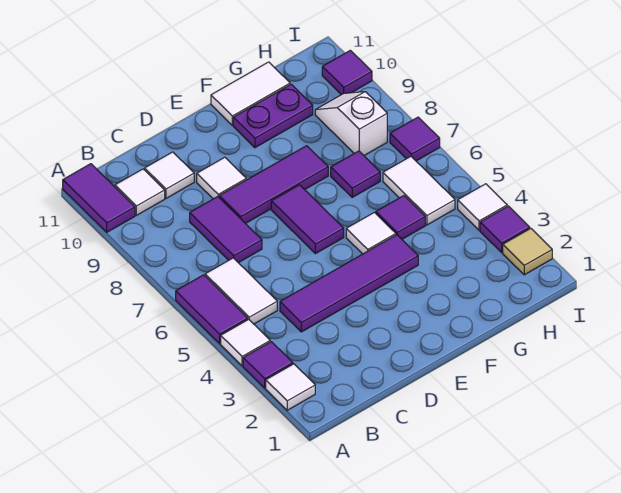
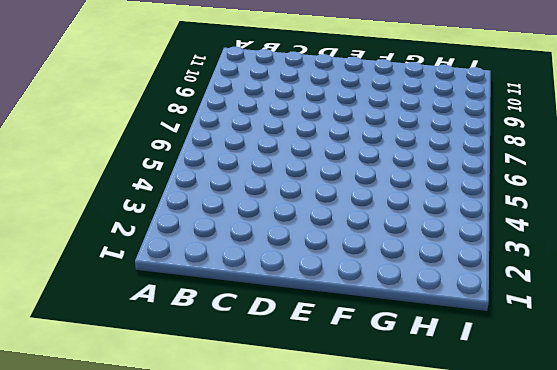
none -> white 1x1 tile [266,364,315,410]
none -> purple 1x1 tile [243,342,293,388]
none -> white 1x1 tile [221,319,270,366]

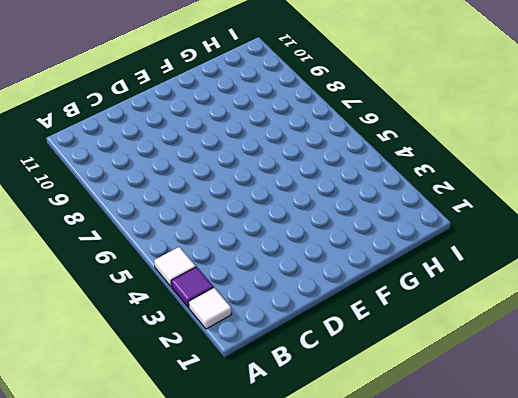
none -> purple 1x2 tile [176,275,248,343]
none -> purple 1x2 tile [63,164,135,232]
none -> white 1x2 tile [205,258,277,324]

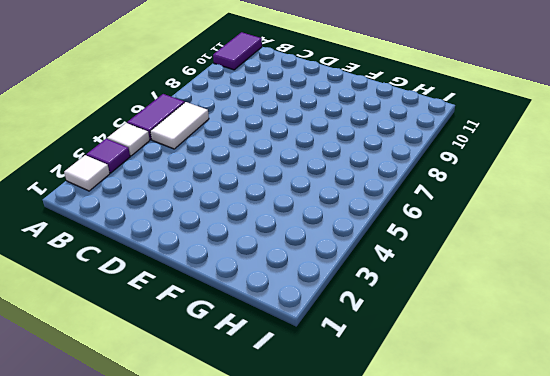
none -> white 1x1 tile [115,169,165,215]
none -> purple 1x4 tile [280,235,418,332]
none -> purple 1x2 tile [190,197,262,263]

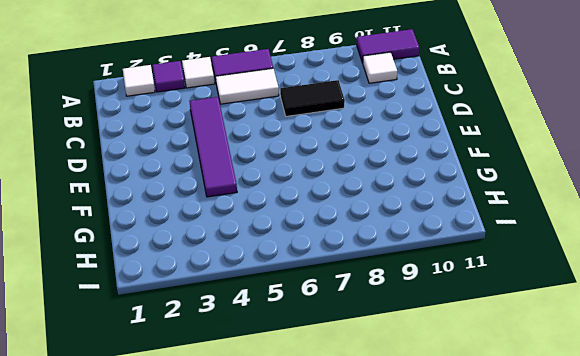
black 1x2 tile [280,80,345,116] -> purple 1x2 tile [190,197,262,263]
none -> white 1x1 tile [145,152,194,198]
none -> purple 1x3 tile [219,146,328,224]
none -> white 1x1 tile [197,157,246,199]

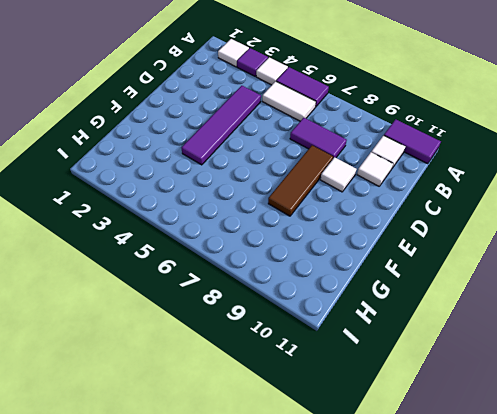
brown 1x3 tile [268,145,333,216] -> purple 1x3 tile [219,146,328,224]
none -> purple 1x2 tile [271,185,344,254]
none -> white 1x1 tile [346,212,396,254]
none -> purple 1x2 plate [233,84,313,148]

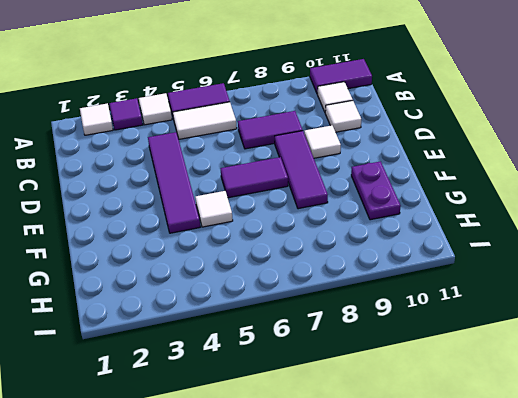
none -> white 1x2 tile [211,62,290,125]
none -> purple 1x1 tile [376,196,425,239]
none -> purple 1x1 tile [331,151,380,197]

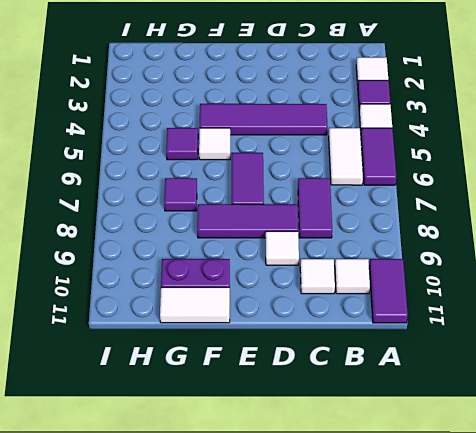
none -> white 1x2 tile [383,157,455,225]
none -> white 1x2 slope [315,92,387,156]
none -> tan 1x1 tile [503,228,552,275]

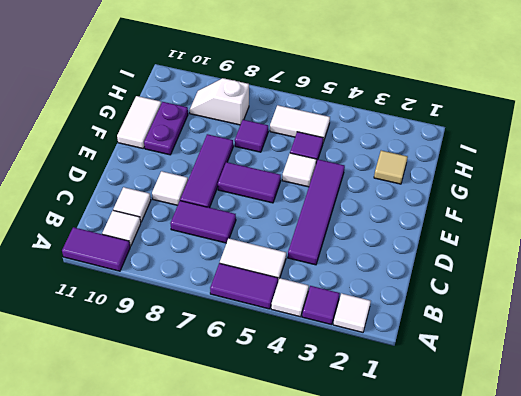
tan 1x1 tile [374,151,408,184] -> tan 1x1 tile moved to [503,228,552,275]
none -> purple 1x1 tile [480,206,530,252]
none -> white 1x1 tile [458,184,507,230]
none -> purple 1x1 tile [390,117,440,161]

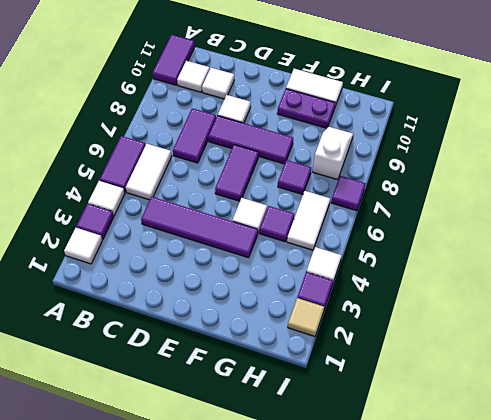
none -> purple 1x1 tile [322,50,372,95]

